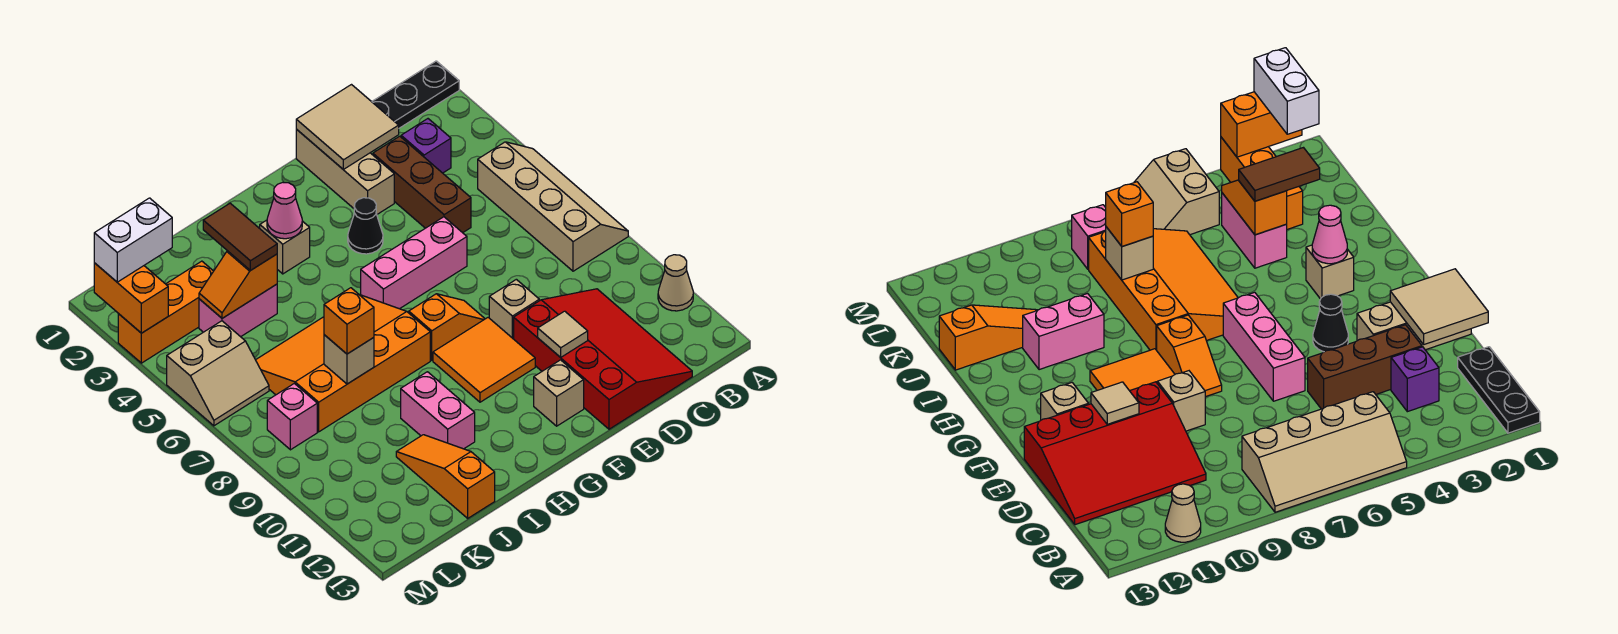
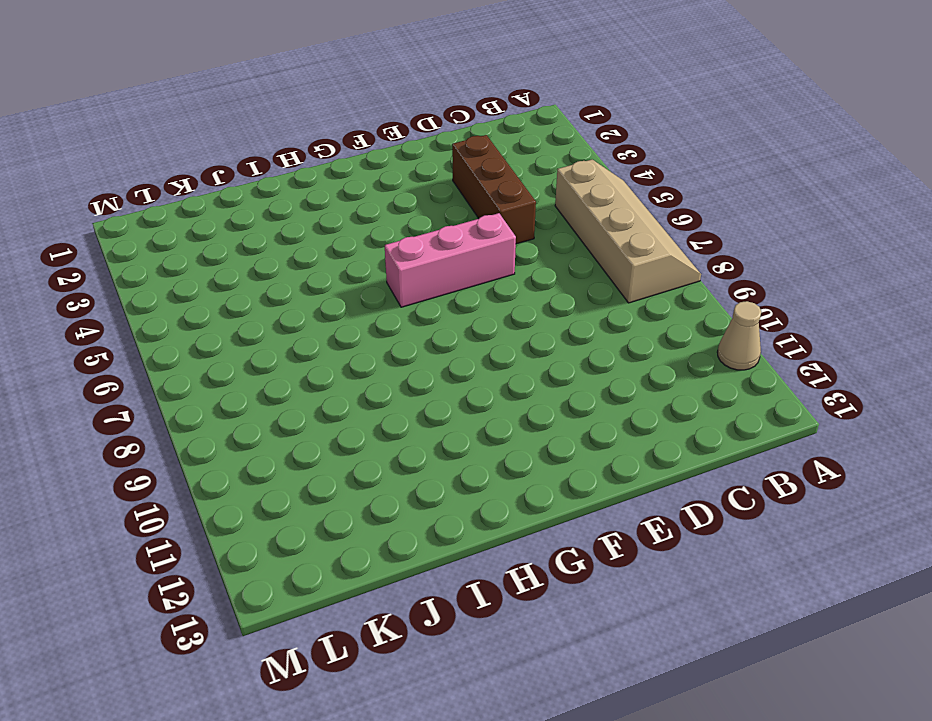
none -> black 1x3 plate [372,61,459,128]
none -> purple 1x1 brick [401,119,451,173]
none -> red 3x4 slope [514,289,692,429]
none -> tan 1x3 brick [296,129,394,214]

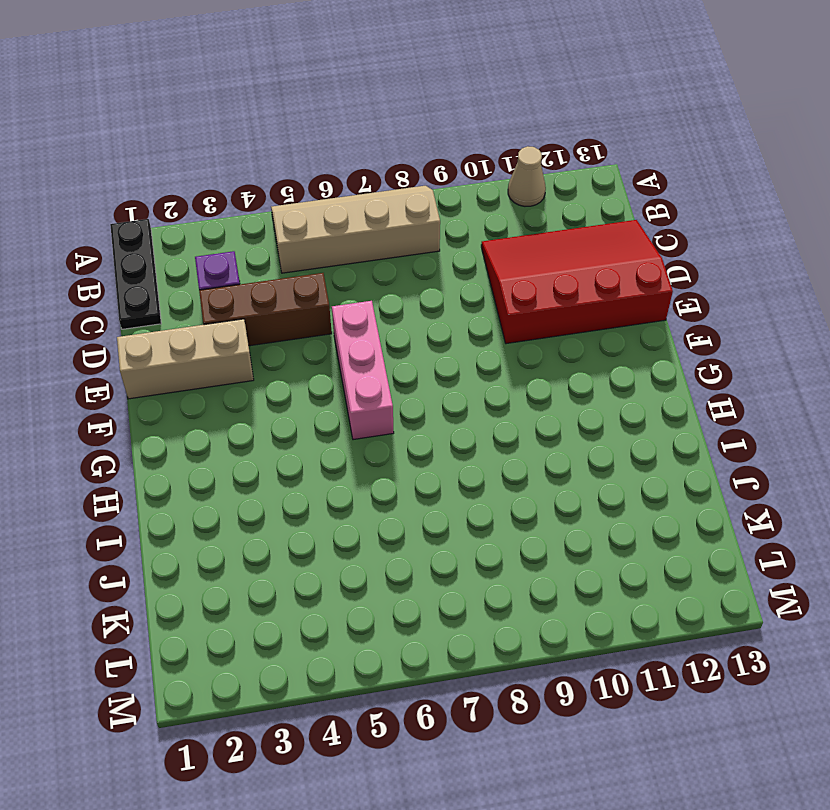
none -> tan 1x1 brick [489,279,539,339]
none -> black 1x1 cone [348,198,383,254]
none -> orange 1x2 slope [409,294,485,360]
none -> orange 2x2 tile [433,318,535,402]

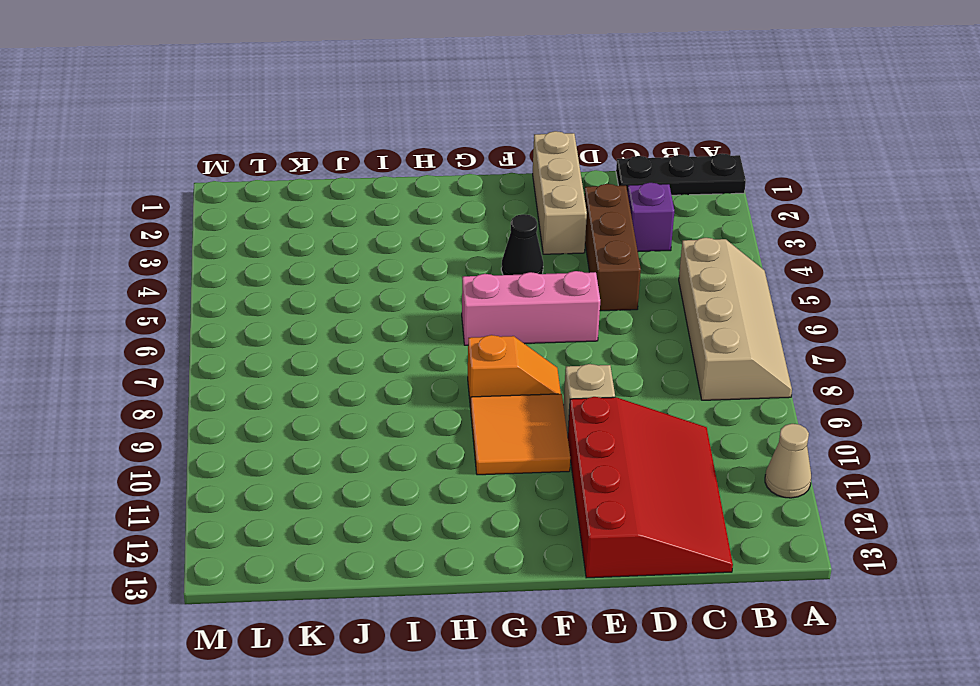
none -> tan 1x1 brick [534,360,584,426]
none -> tan 1x1 brick [260,220,310,274]
none -> orange 3x4 slope [256,295,430,432]
none -> pink 1x2 brick [401,372,475,449]

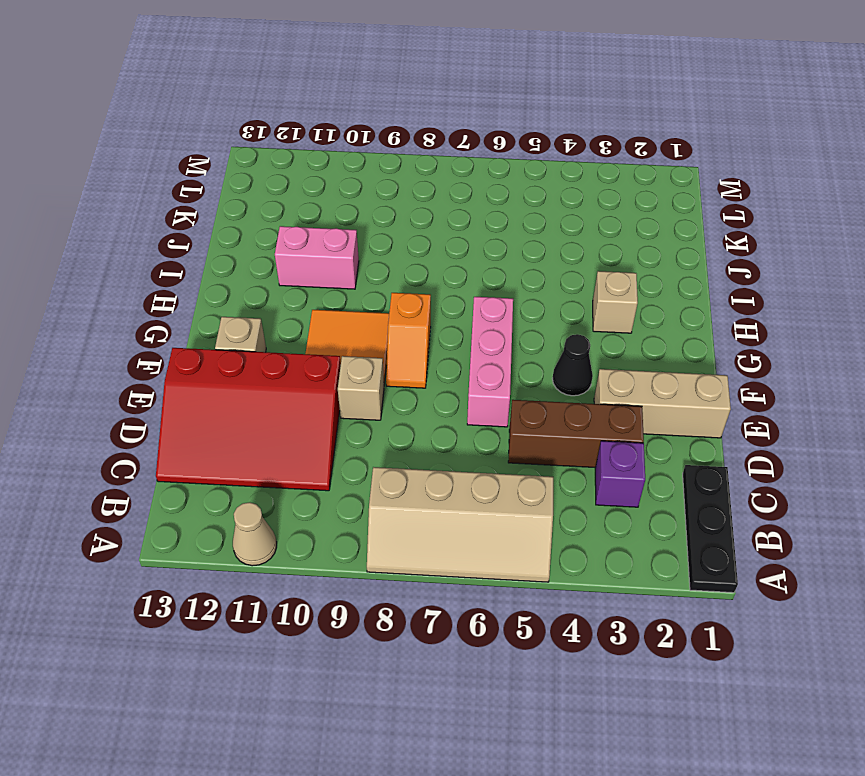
none -> orange 3x4 slope [256,295,430,432]
none -> pink 1x2 brick [199,284,277,337]
none -> orange 1x3 slope [396,435,495,518]
none -> orange 1x3 brick [118,261,213,363]

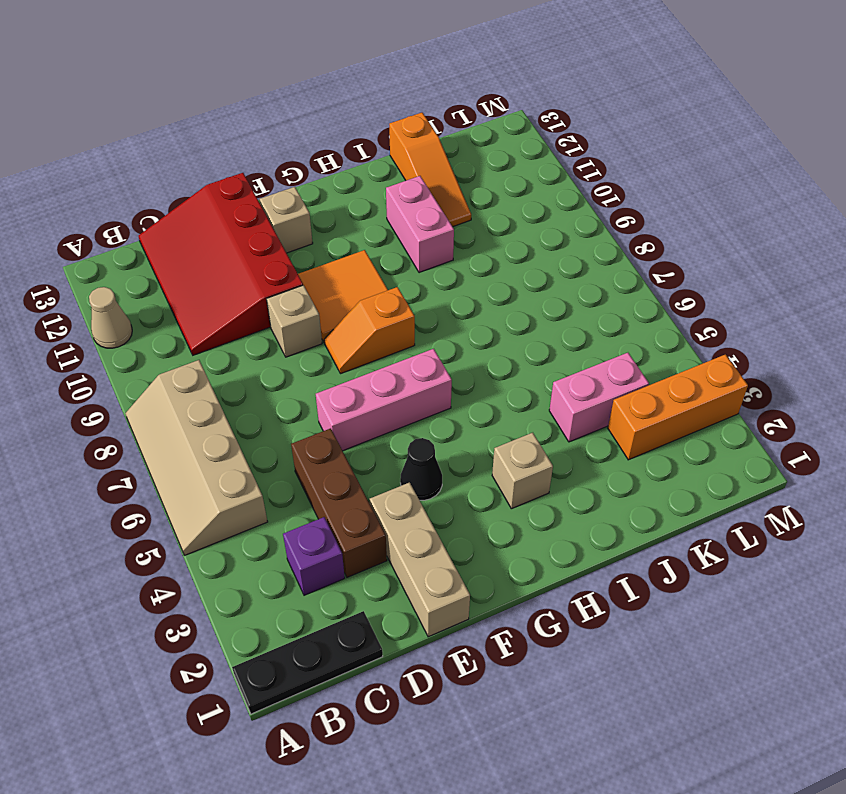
none -> orange 3x4 slope [256,295,430,432]
none -> tan 2x2 slope [167,321,269,426]
none -> pink 1x1 brick [267,383,317,450]
none -> tan 2x2 tile [296,85,399,169]

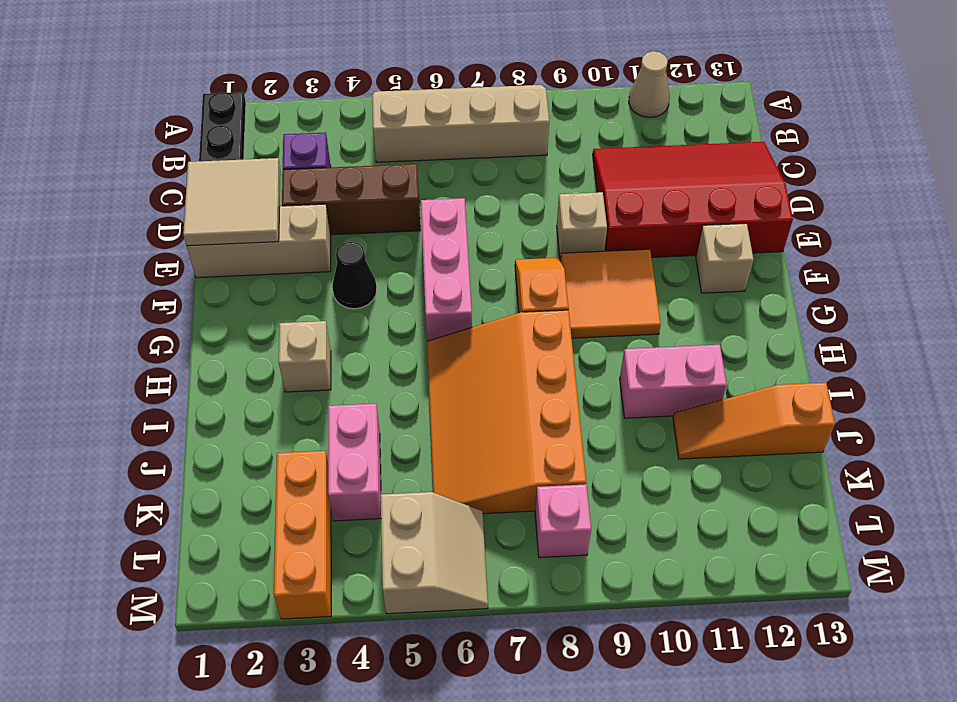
none -> tan 1x1 tile [538,311,588,357]
none -> pink 1x1 cone [267,182,302,239]
none -> orange 1x2 slope [199,251,277,318]
none -> tan 1x1 brick [324,335,374,384]

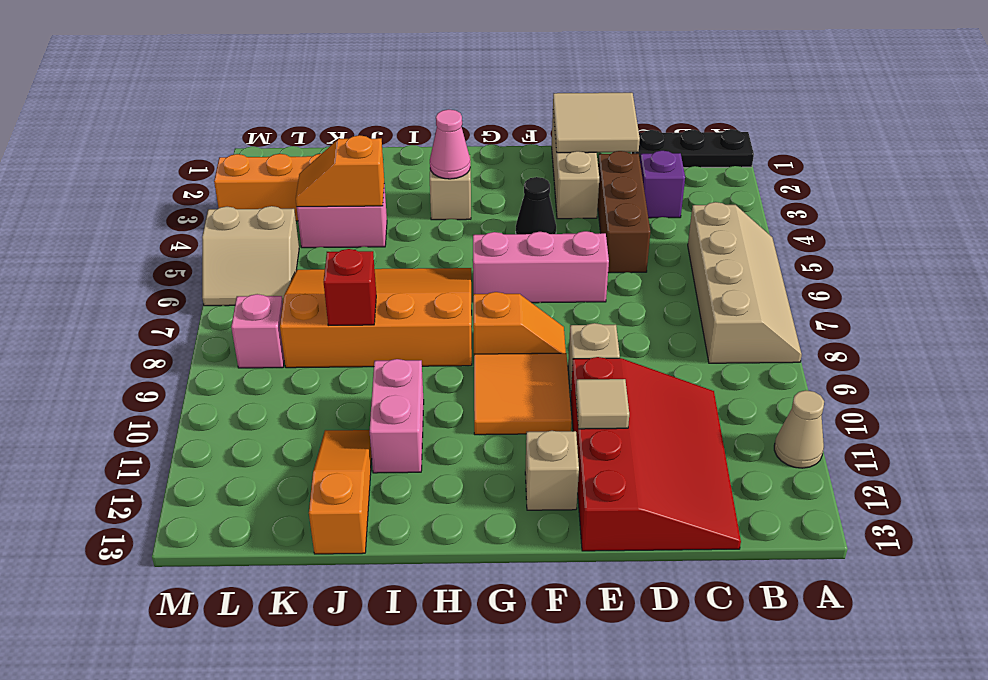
red 1x1 brick [324,249,376,325] -> tan 1x1 brick [324,335,374,384]
none -> orange 1x2 brick [94,263,168,333]
none -> brown 1x2 tile [203,203,277,271]
none -> orange 1x1 brick [324,288,374,354]
none -> white 1x2 brick [94,198,172,282]

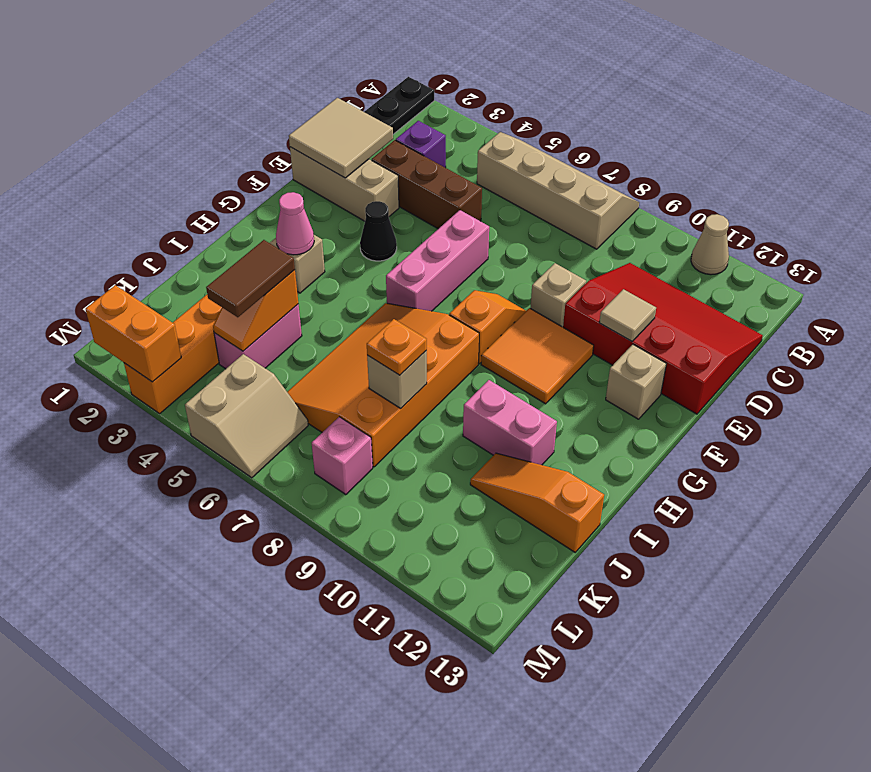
brown 1x2 tile [206,240,295,317] -> brown 1x2 tile turned to [203,203,277,271]
orange 1x1 plate [367,319,427,375] -> orange 1x1 brick [324,288,374,354]
none -> white 1x2 brick [94,198,172,282]

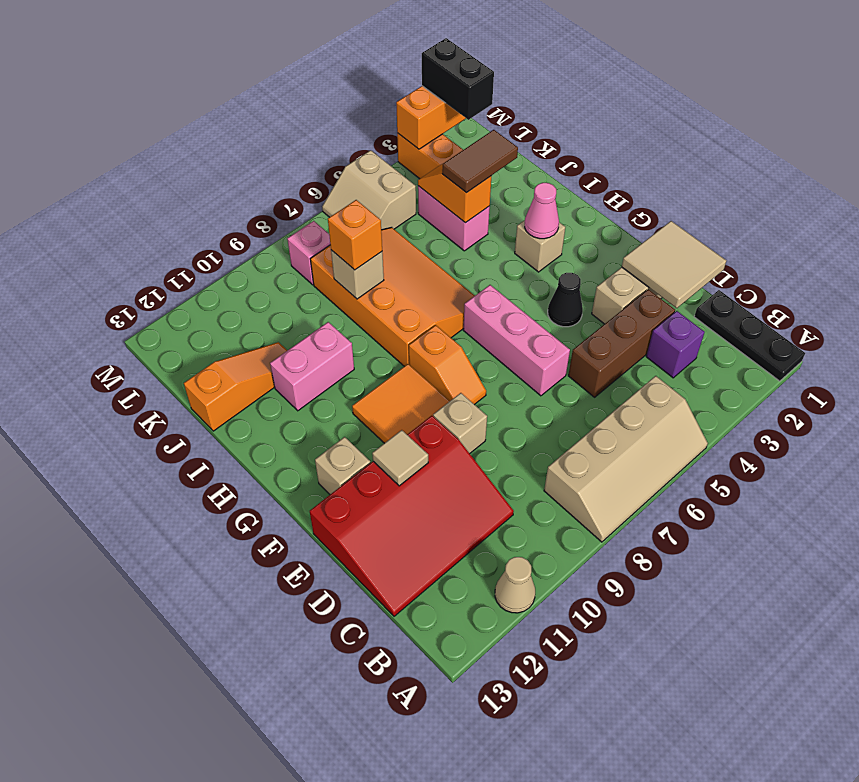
black 1x2 brick [422,38,494,120] -> white 1x2 brick [94,198,172,282]

